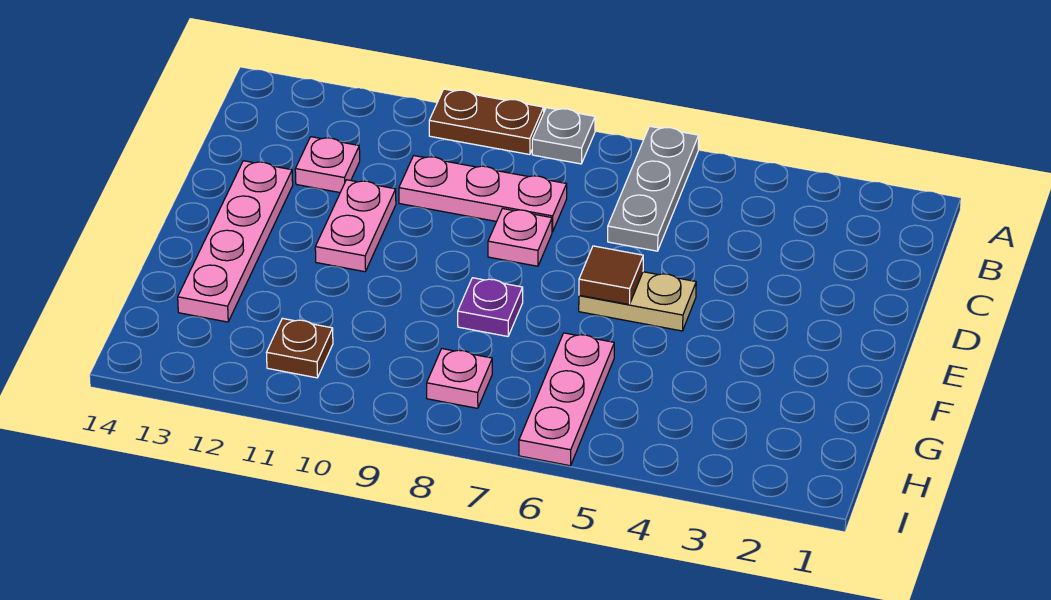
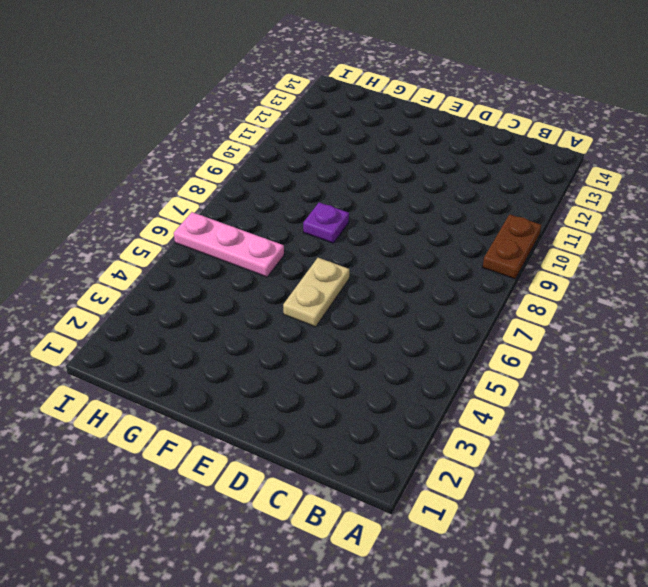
none -> grey 1x3 plate [608,126,699,251]
none -> grey 1x1 plate [532,108,595,164]
none -> pink 1x3 plate [399,156,567,232]

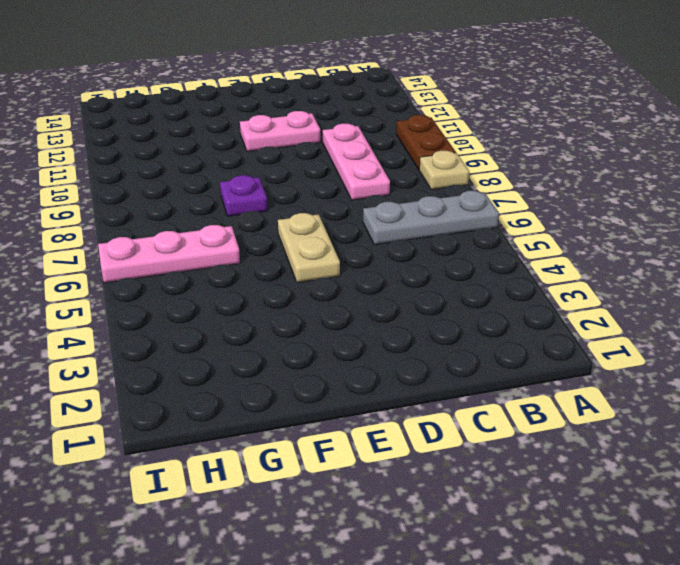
tan 1x1 plate [419,151,469,190] -> grey 1x1 plate [532,108,595,164]
none -> pink 1x1 plate [295,137,360,193]
none -> pink 1x1 plate [488,209,552,266]
none -> pink 1x4 plate [178,161,293,322]

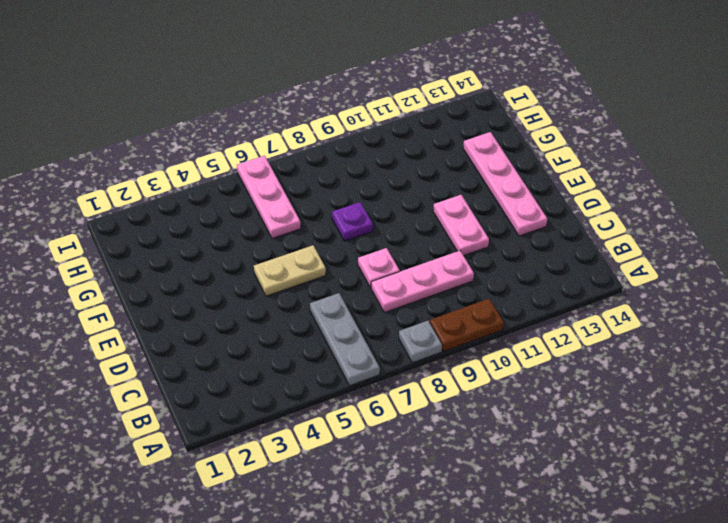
none -> pink 1x1 plate [295,137,360,193]
none -> pink 1x1 plate [427,349,492,408]
none -> brown 1x1 plate [267,318,333,378]

